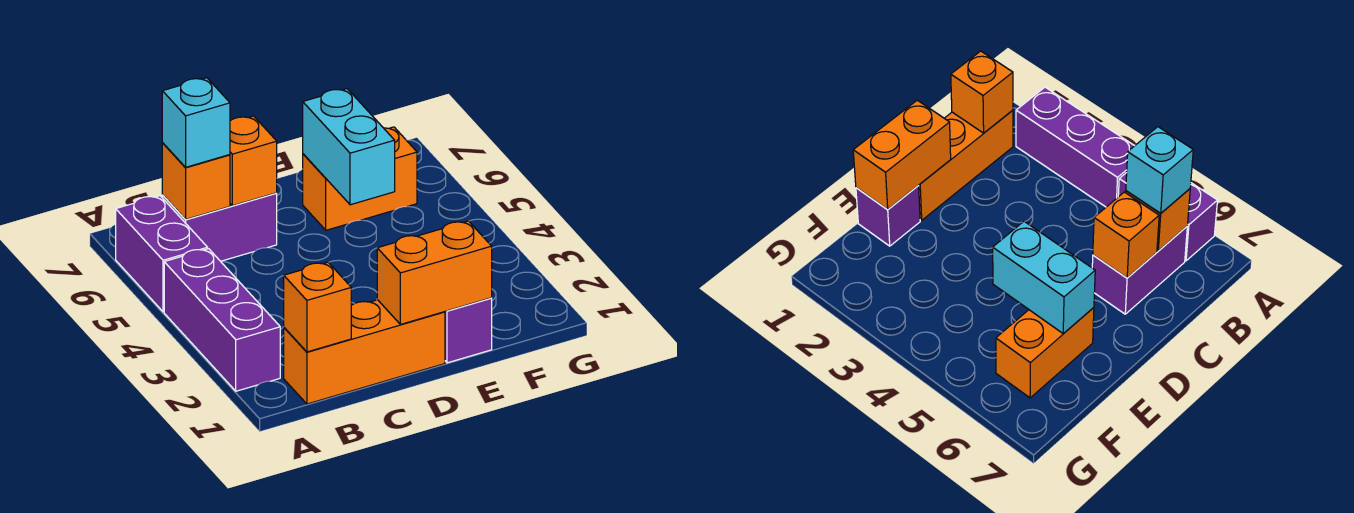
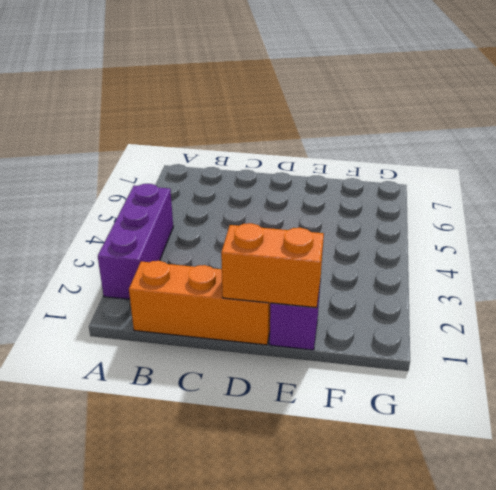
none -> purple 1x2 brick [116,196,208,312]
none -> purple 1x2 brick [162,193,277,261]
none -> orange 1x2 brick [303,127,417,230]

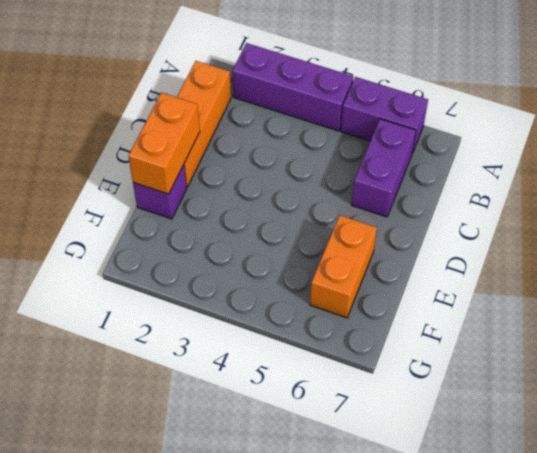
none -> orange 1x1 brick [284,262,351,352]
none -> orange 1x1 brick [162,143,230,220]
none -> orange 1x1 brick [230,116,277,206]

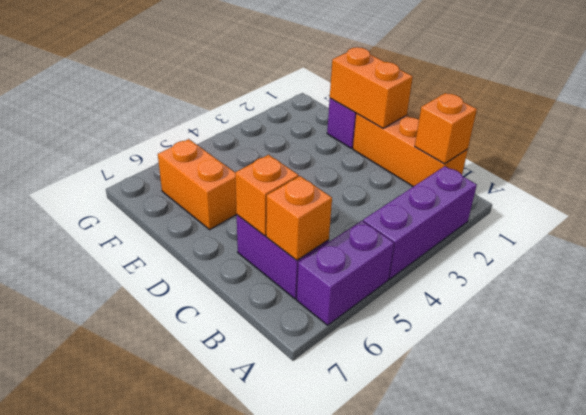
none -> cyan 1x2 brick [303,89,395,205]
none -> cyan 1x1 brick [162,78,230,167]

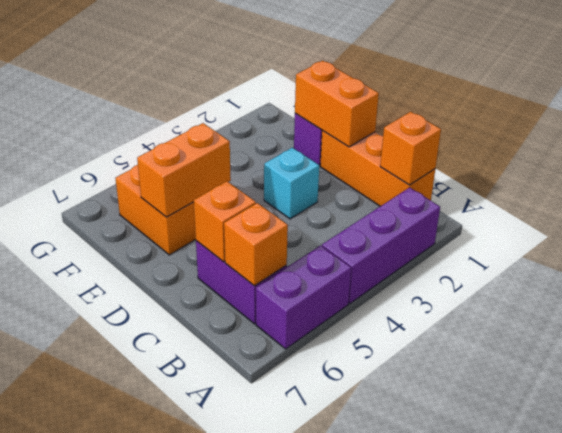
cyan 1x1 brick [264,148,319,219] -> cyan 1x1 brick moved to [162,78,230,167]
orange 1x2 brick [137,123,231,217] -> cyan 1x2 brick [303,89,395,205]

